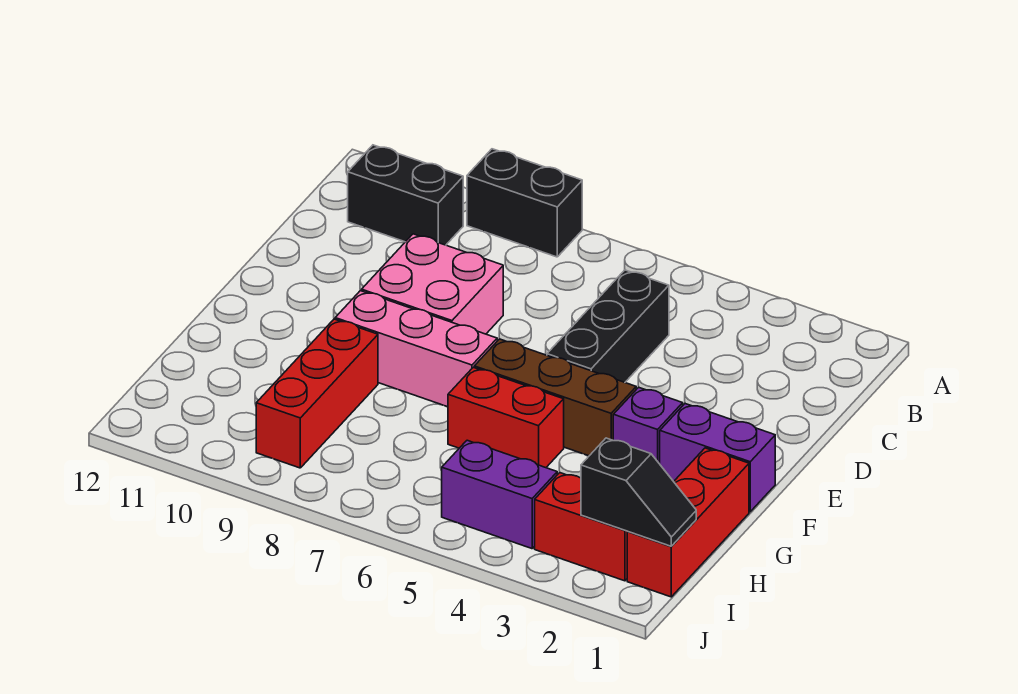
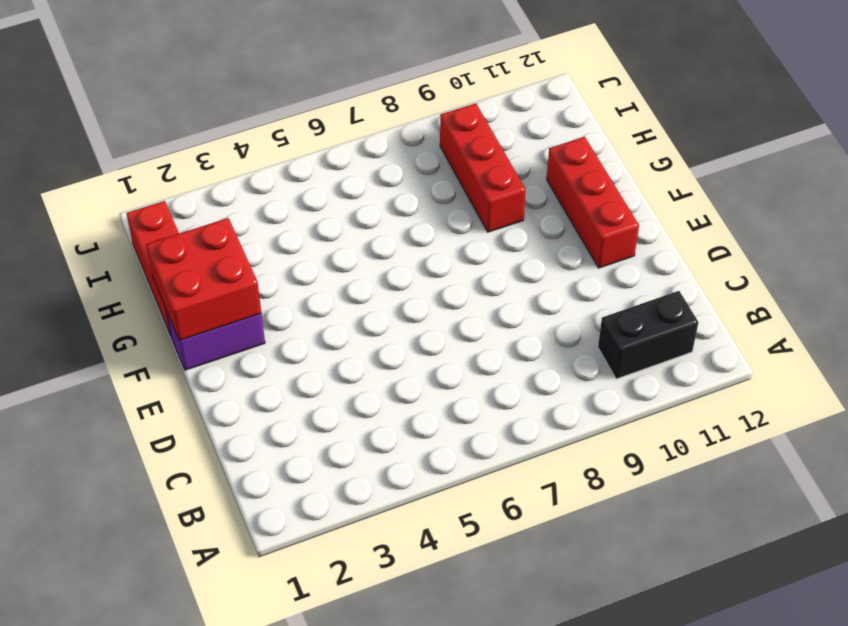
red 1x3 brick [547,137,639,268] -> none
red 2x2 brick [146,218,261,341] -> none
none -> black 1x2 brick [467,149,582,257]
none -> black 1x3 brick [547,270,669,382]
none -> pink 2x2 brick [362,234,503,334]

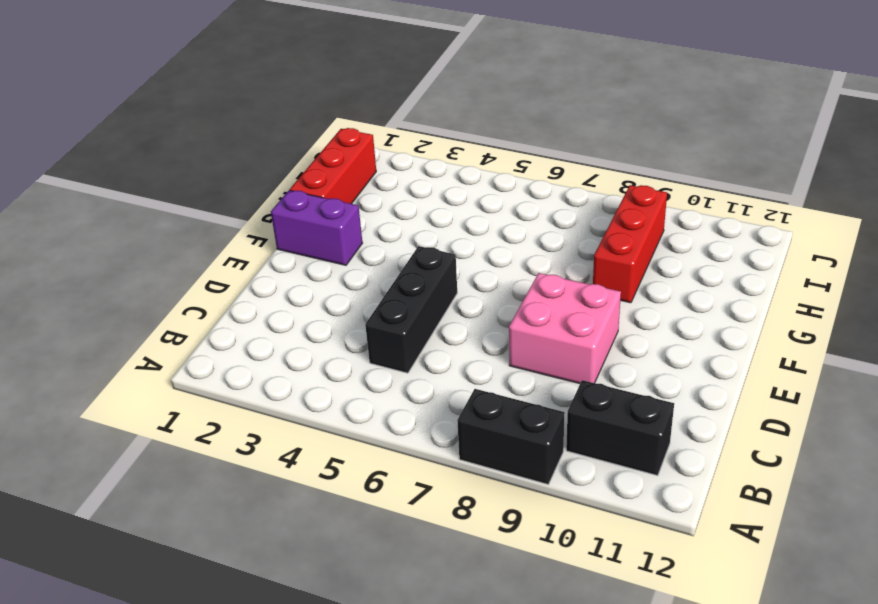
none -> purple 1x1 brick [613,387,683,464]
none -> brown 1x3 brick [474,339,636,456]
none -> pink 1x3 brick [335,291,497,407]

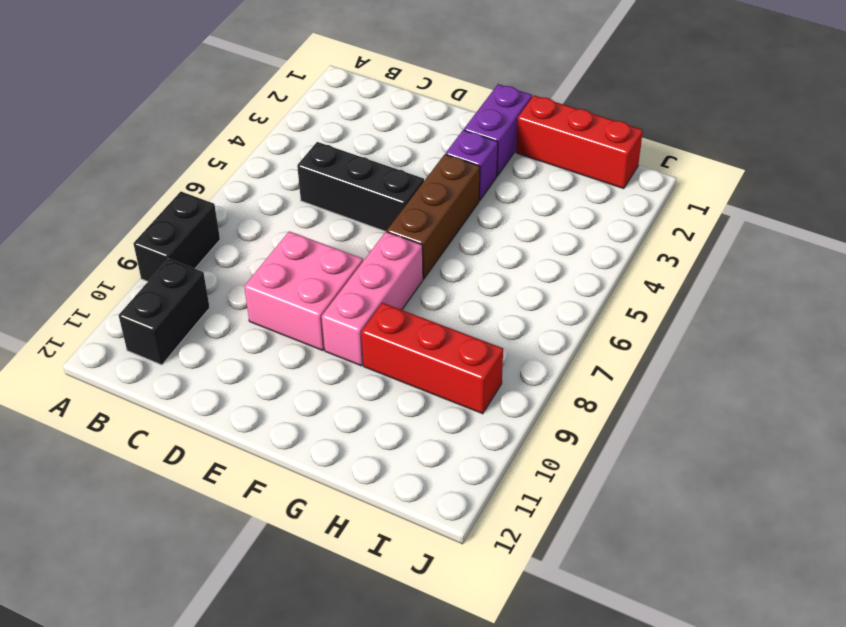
none -> red 1x2 brick [448,367,564,468]
none -> red 1x2 brick [535,473,627,581]
none -> purple 1x2 brick [442,440,557,549]

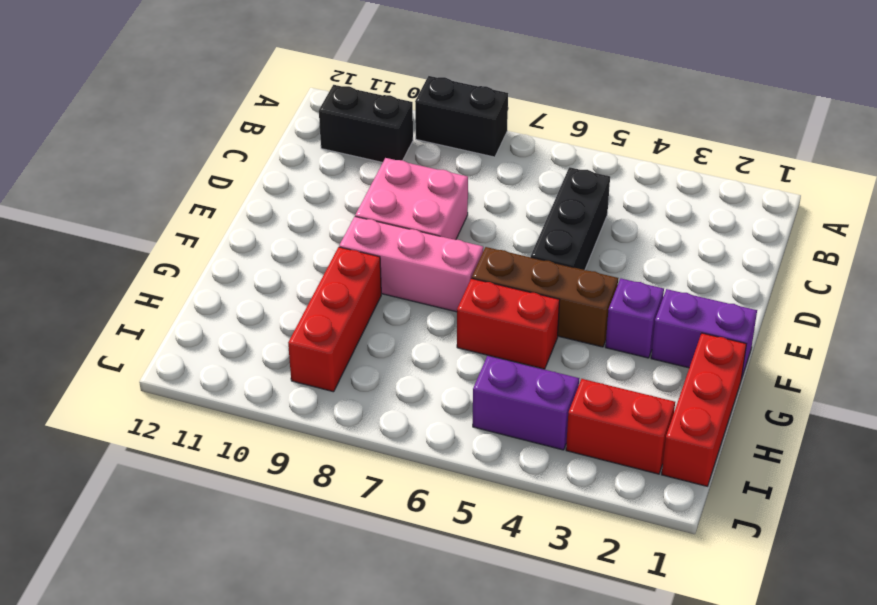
none -> black 1x2 slope [581,438,696,546]

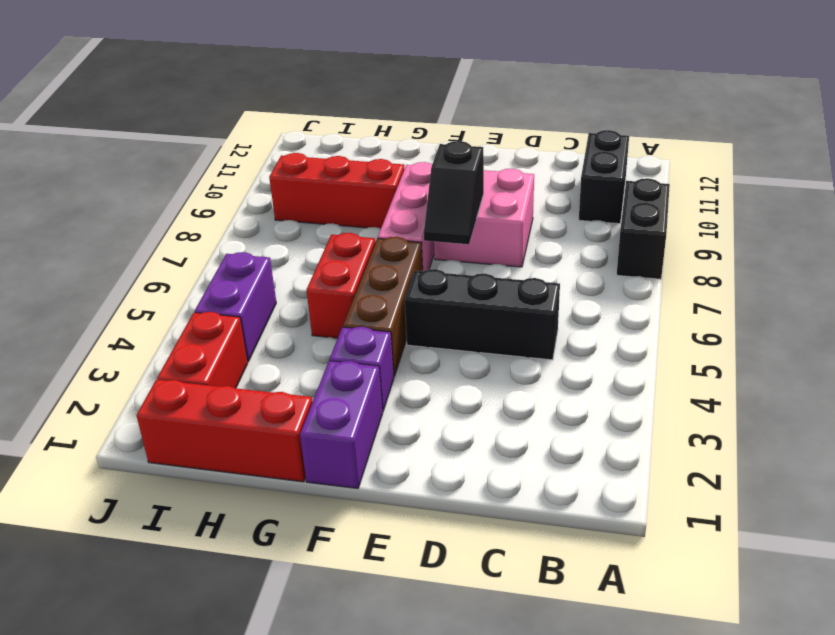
black 1x2 slope [424,141,484,244] -> black 1x2 slope moved to [581,438,696,546]

